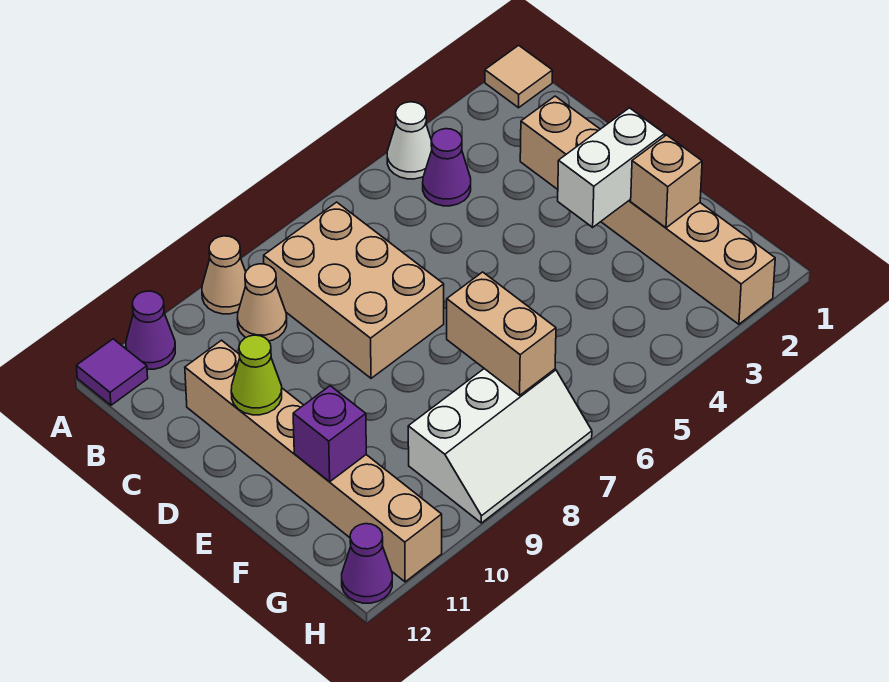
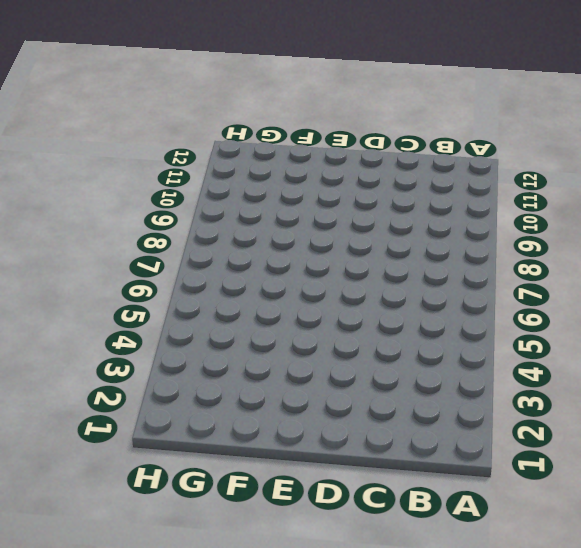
none -> tan 1x1 tile [485,45,553,108]
none -> white 1x1 cone [387,102,432,179]
none -> tan 1x1 cone [202,236,246,314]

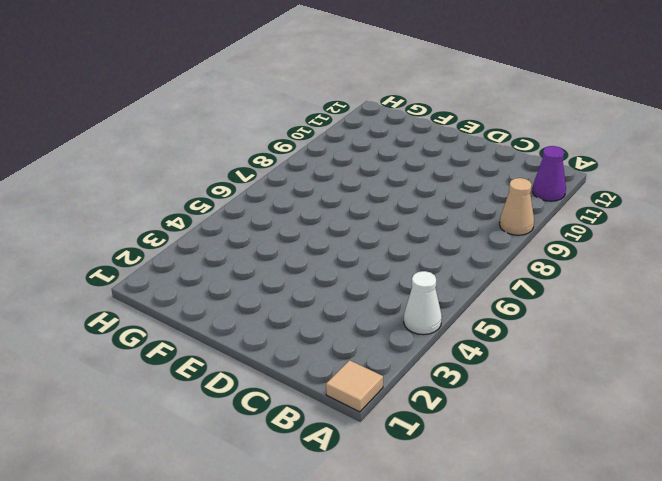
none -> purple 1x1 tile [76,339,148,405]
none -> purple 1x1 cone [423,129,471,206]
none -> tan 2x3 brick [264,202,444,378]

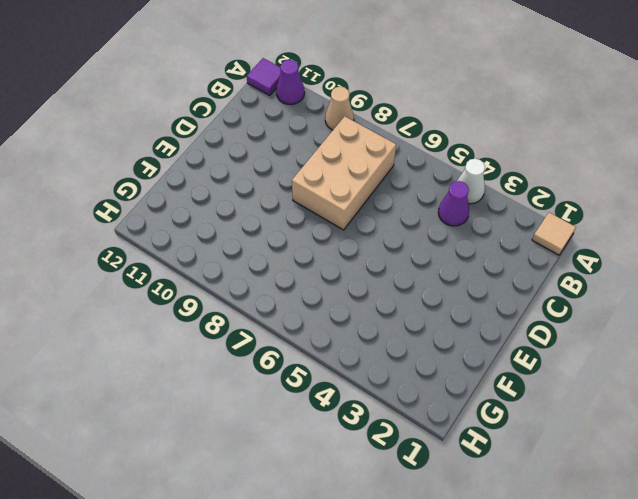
none -> tan 1x1 cone [237,264,287,341]
none -> tan 1x6 brick [520,96,775,324]
none -> tan 1x6 brick [185,340,442,582]

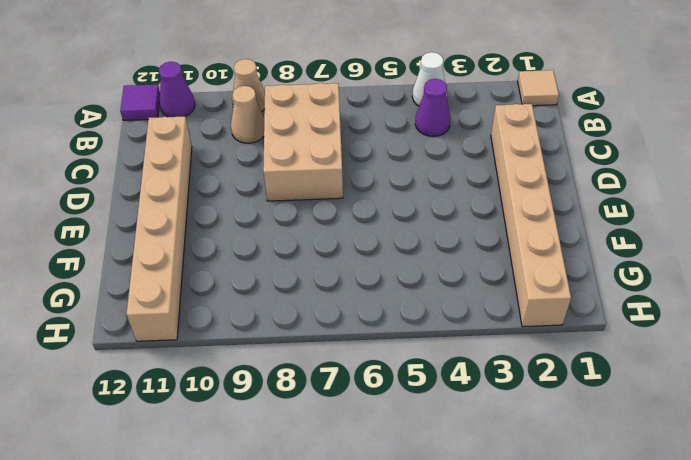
none -> white 2x3 slope [408,369,592,523]
none -> purple 1x1 cone [342,524,392,603]
none -> lime 1x1 cone [231,335,282,415]

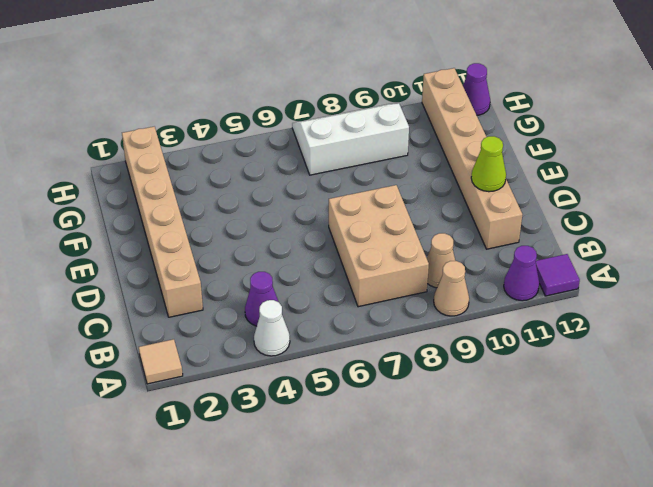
none -> white 1x2 brick [558,108,665,227]
none -> tan 1x1 brick [631,135,702,228]
none -> tan 1x2 brick [447,272,556,395]

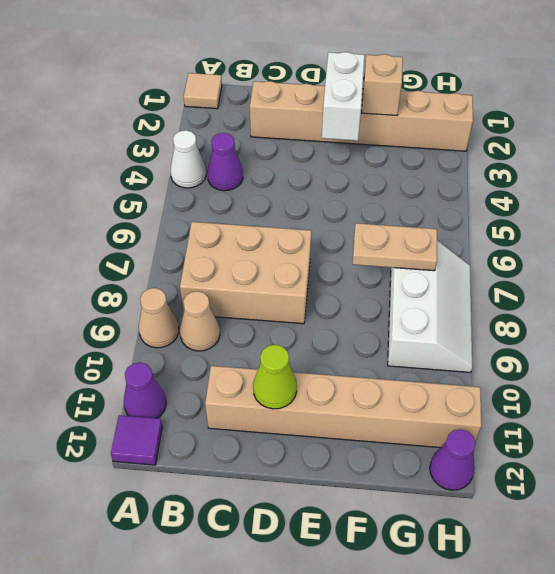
tan 1x2 plate [353,223,437,271] -> tan 1x2 brick [447,272,556,395]
none -> purple 1x1 brick [293,386,366,482]

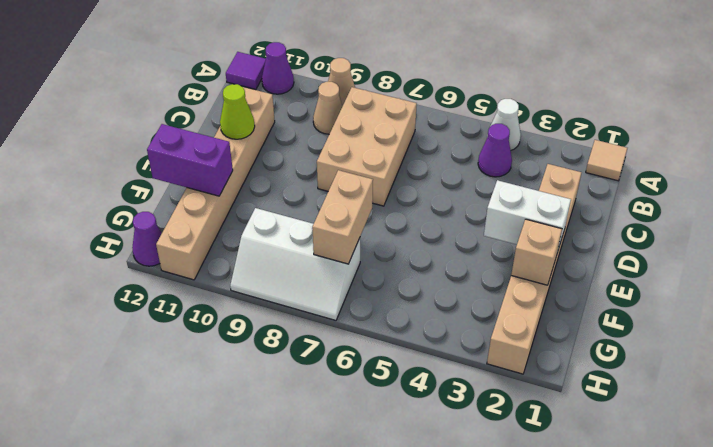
purple 1x2 brick [147,124,233,196] -> purple 1x1 brick [293,386,366,482]

